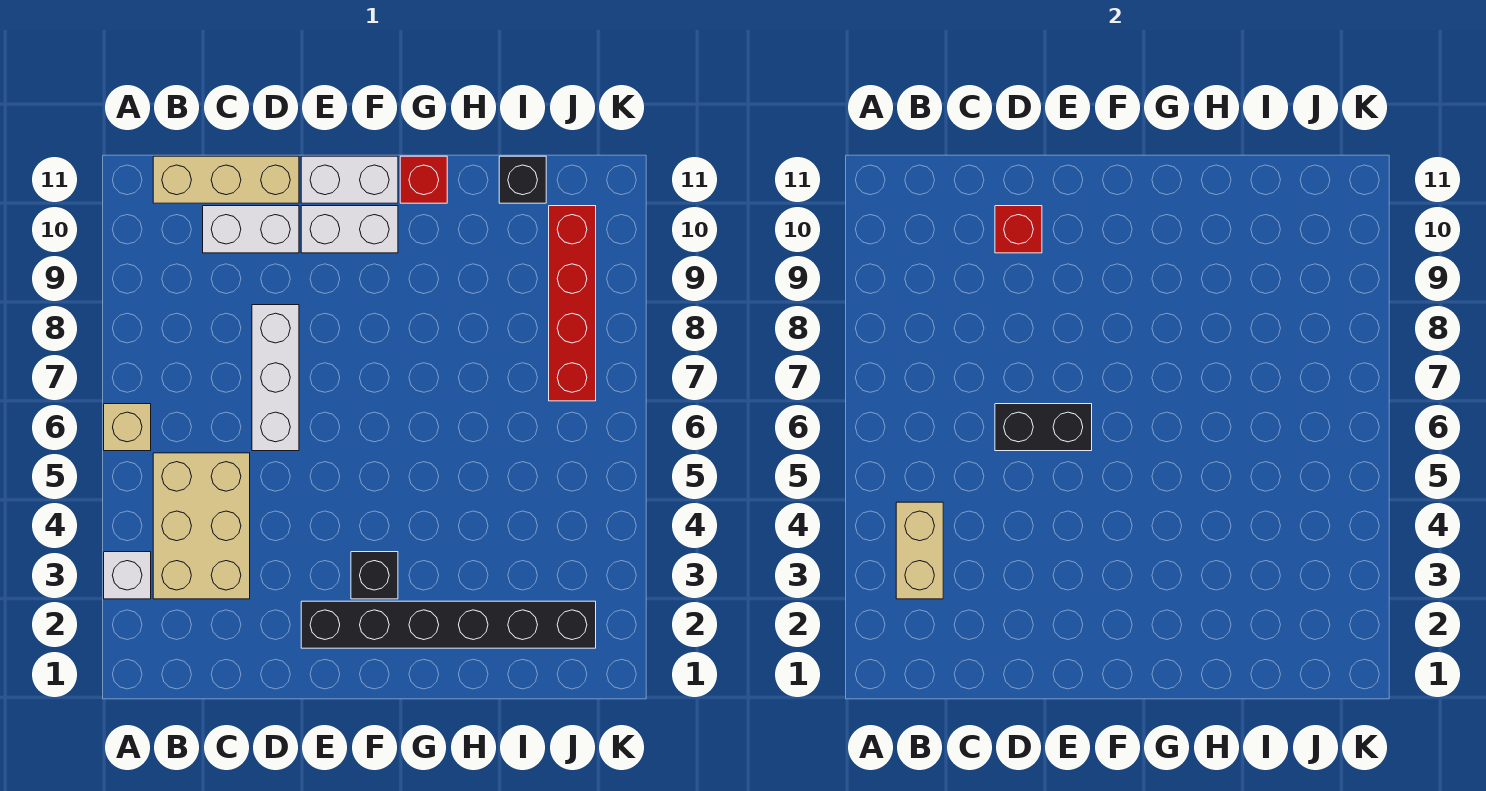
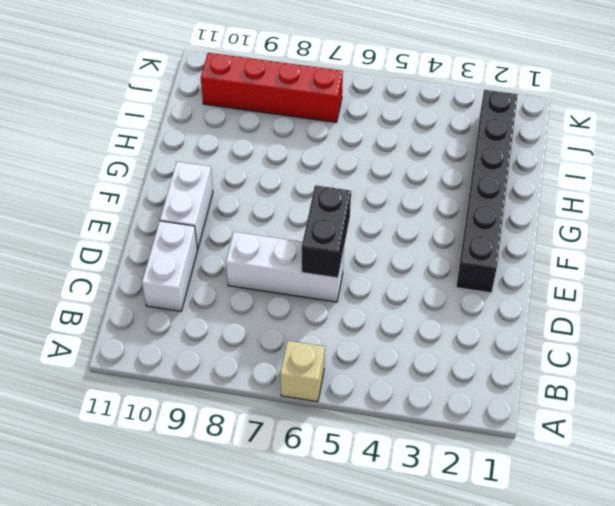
none -> white 1x1 brick [104,552,151,599]
none -> tan 2x3 brick [153,453,250,599]
none -> tan 1x3 brick [153,156,299,203]

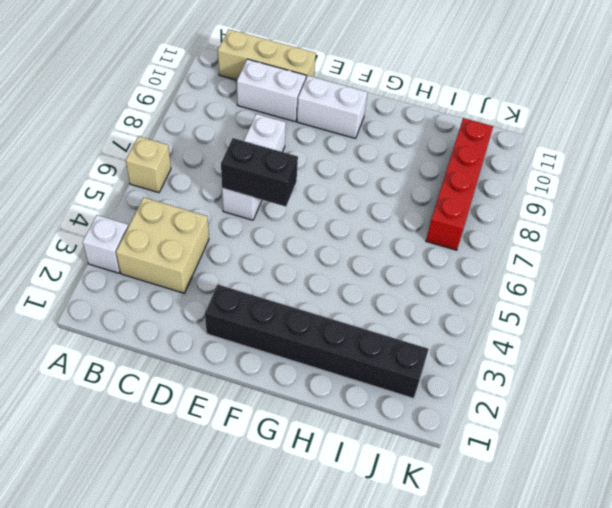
tan 2x2 brick [116,198,209,293] -> tan 2x3 brick [153,453,250,599]
none -> white 1x2 brick [301,156,398,203]
none -> black 1x1 brick [351,552,398,599]
none -> red 1x1 brick [400,156,447,203]

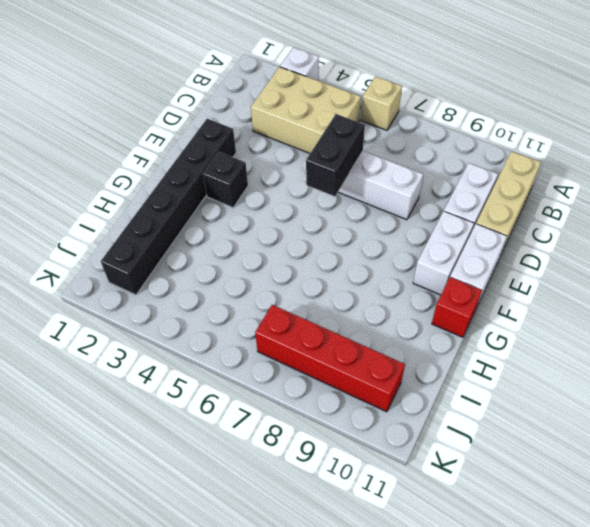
none -> black 1x1 brick [499,156,546,203]
none -> tan 1x2 brick [896,502,943,599]
none -> red 1x1 brick [995,206,1042,253]

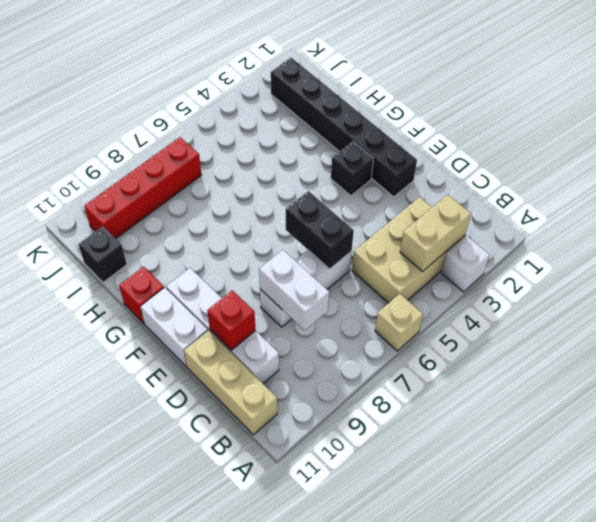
white 1x2 brick [259,250,329,330] -> none

